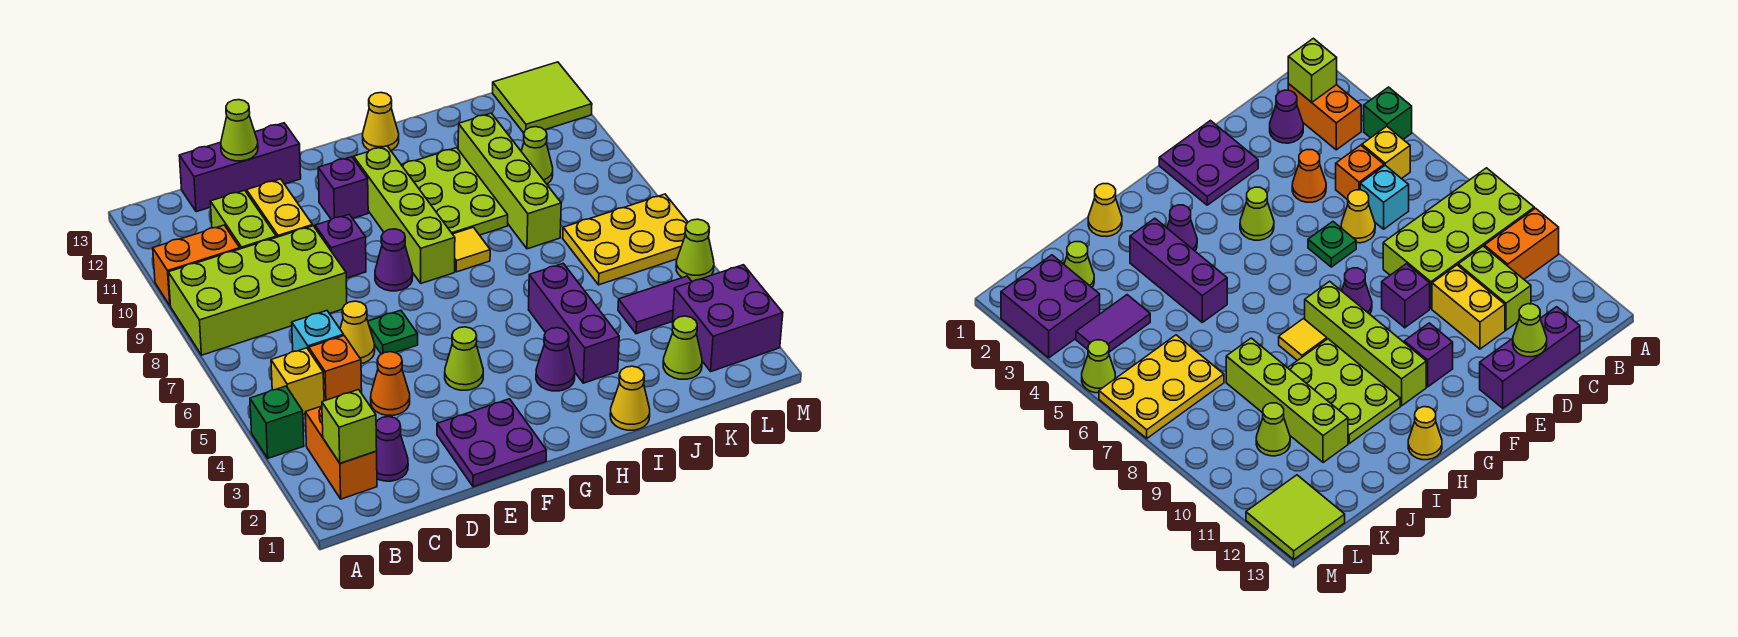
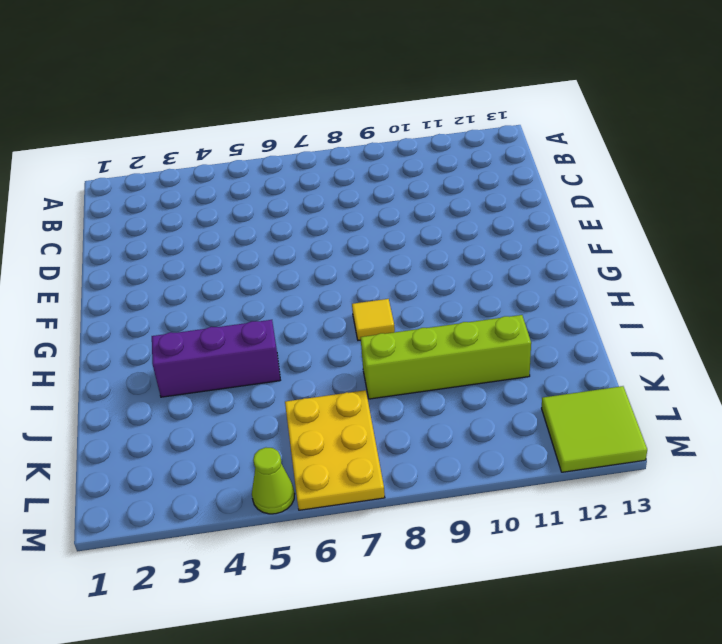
none -> green 1x1 brick [250,386,304,458]
none -> lime 2x4 brick [168,226,347,355]
none -> orange 1x2 brick [153,225,240,305]
none -> orange 1x2 brick [305,406,377,499]

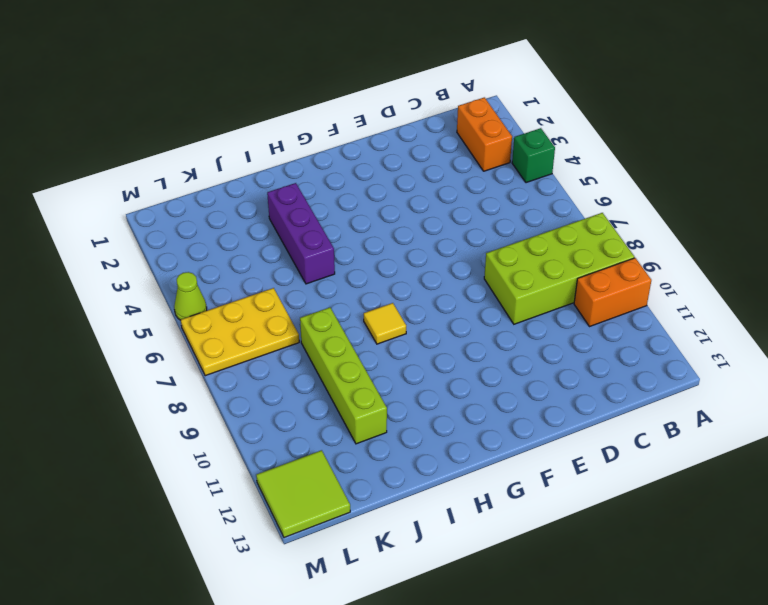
none -> yellow 1x1 brick [271,348,324,415]
none -> purple 1x1 cone [376,417,408,481]
none -> orange 1x1 brick [309,336,362,401]
none -> cyan 1x1 brick [292,311,344,352]

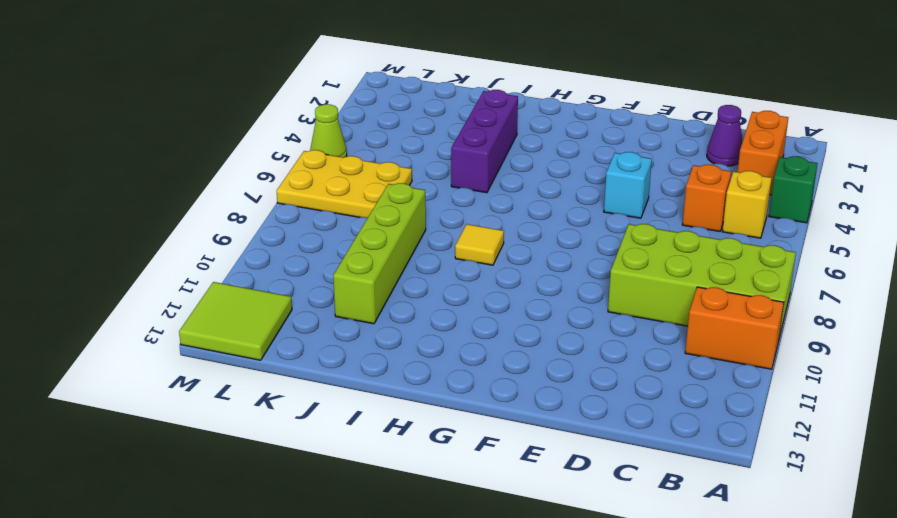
cyan 1x1 brick [604,152,652,218] -> cyan 1x1 brick moved to [292,311,344,352]
none -> lime 1x2 brick [210,190,276,249]
none -> purple 1x3 brick [179,123,301,212]
none -> orange 1x1 cone [371,352,410,416]
none -> yellow 1x1 cone [340,301,375,364]

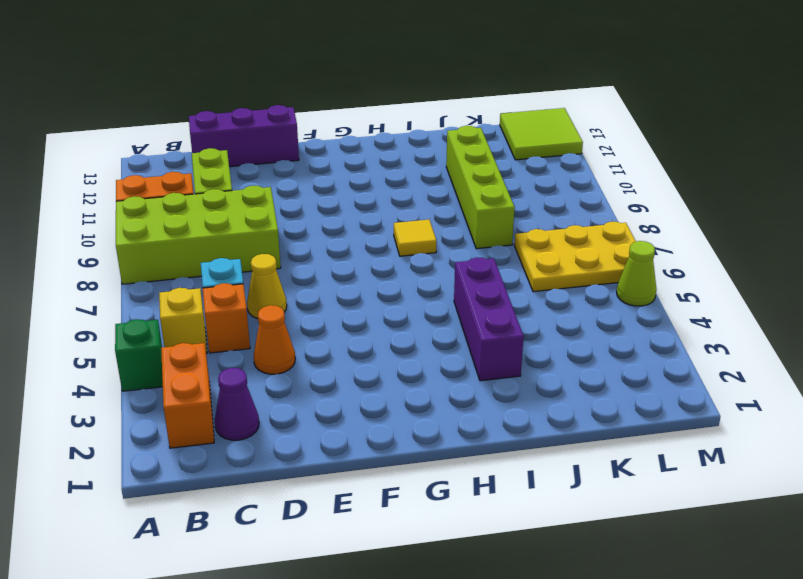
none -> yellow 1x2 brick [247,179,313,237]
none -> purple 2x2 plate [437,399,546,487]
none -> green 1x1 plate [368,310,418,354]
none -> purple 1x1 brick [315,214,366,278]

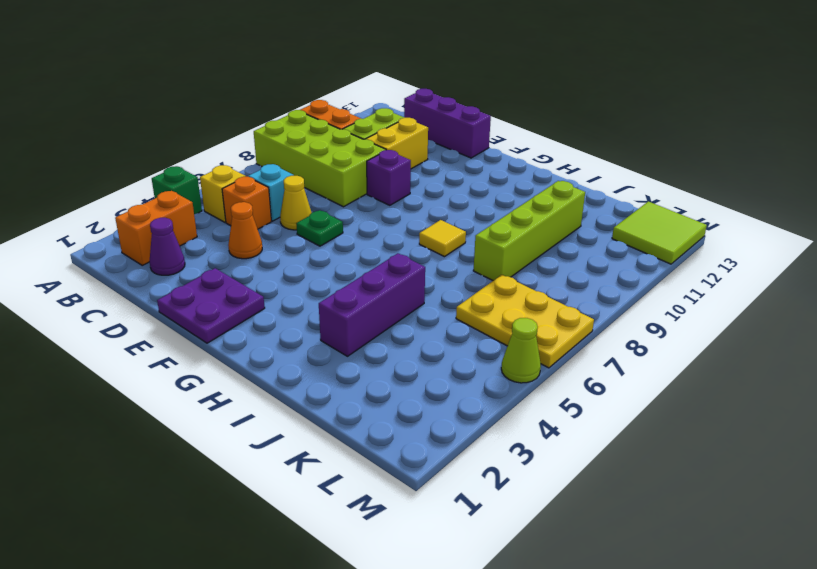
none -> lime 1x1 cone [445,327,483,390]
none -> purple 1x1 cone [375,229,413,291]
none -> purple 1x1 brick [318,157,368,220]
none -> lime 1x4 brick [354,146,455,283]

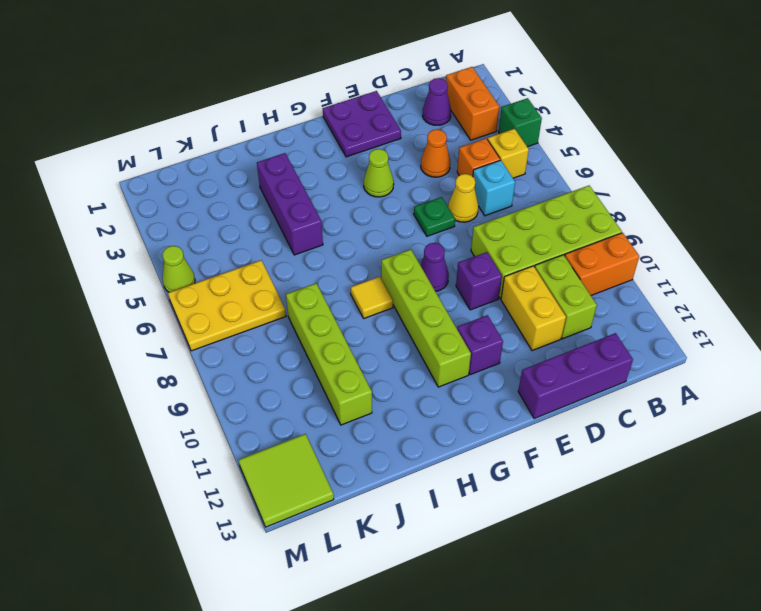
none -> purple 1x1 cone [536,328,575,391]
none -> lime 2x3 plate [402,148,508,235]
none -> yellow 1x1 cone [363,93,399,150]
none -> yellow 1x1 cone [610,366,650,430]

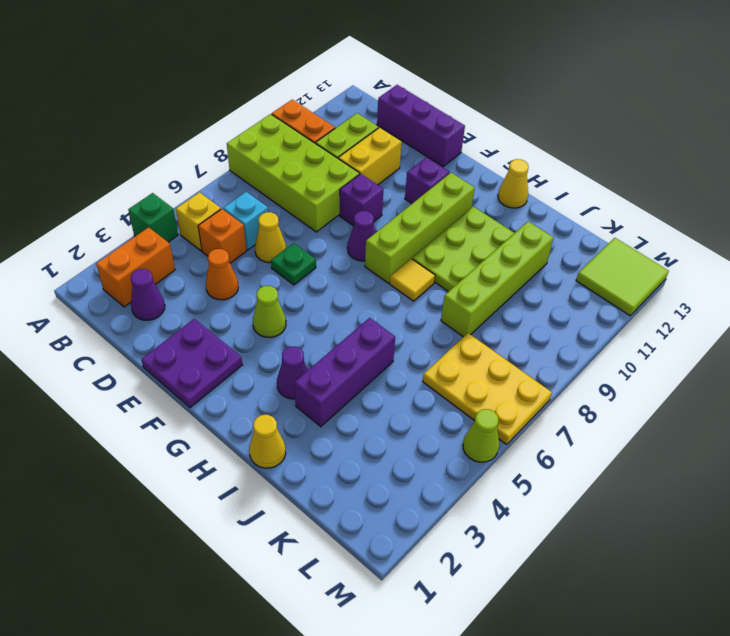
none -> lime 1x1 cone [663,316,702,379]
none -> purple 1x2 tile [618,276,692,334]
none -> lime 1x1 cone [521,127,553,184]
none -> purple 2x2 brick [672,265,783,371]

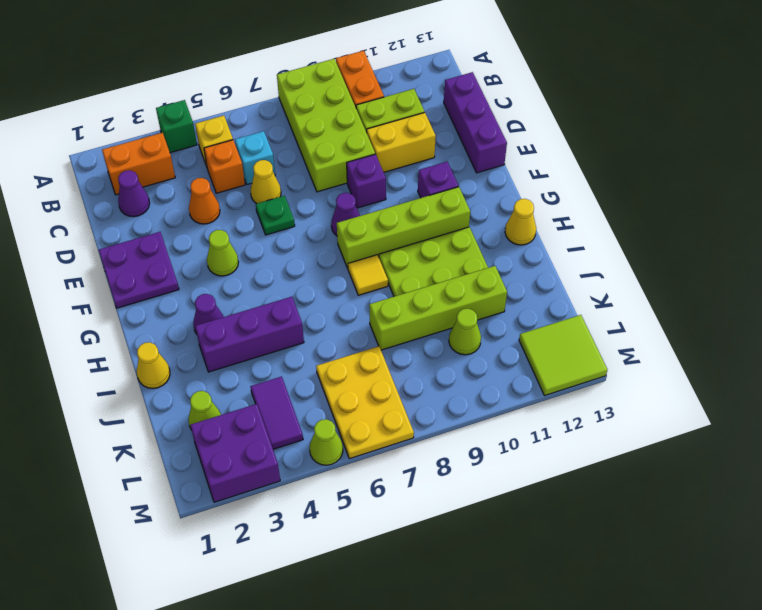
none -> lime 1x1 brick [322,390,377,463]
none -> lime 1x1 cone [221,100,258,161]

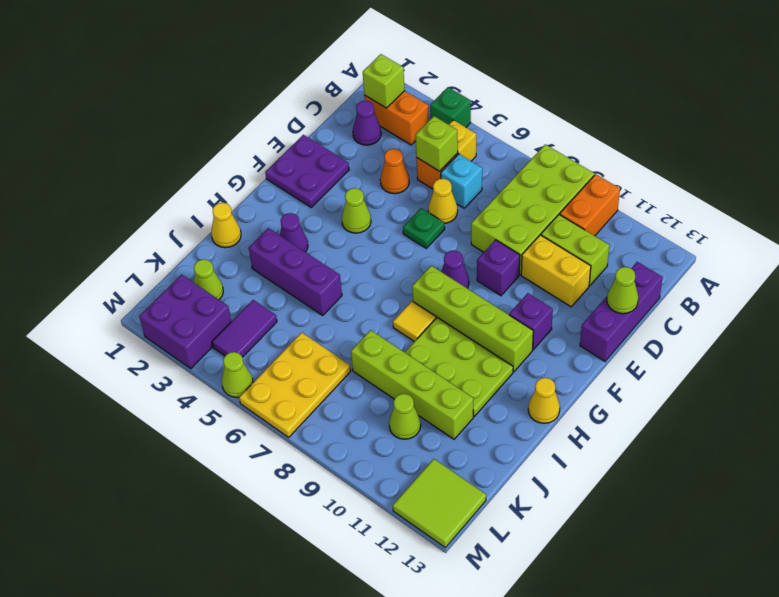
lime 1x1 brick [416,116,458,171] -> none

